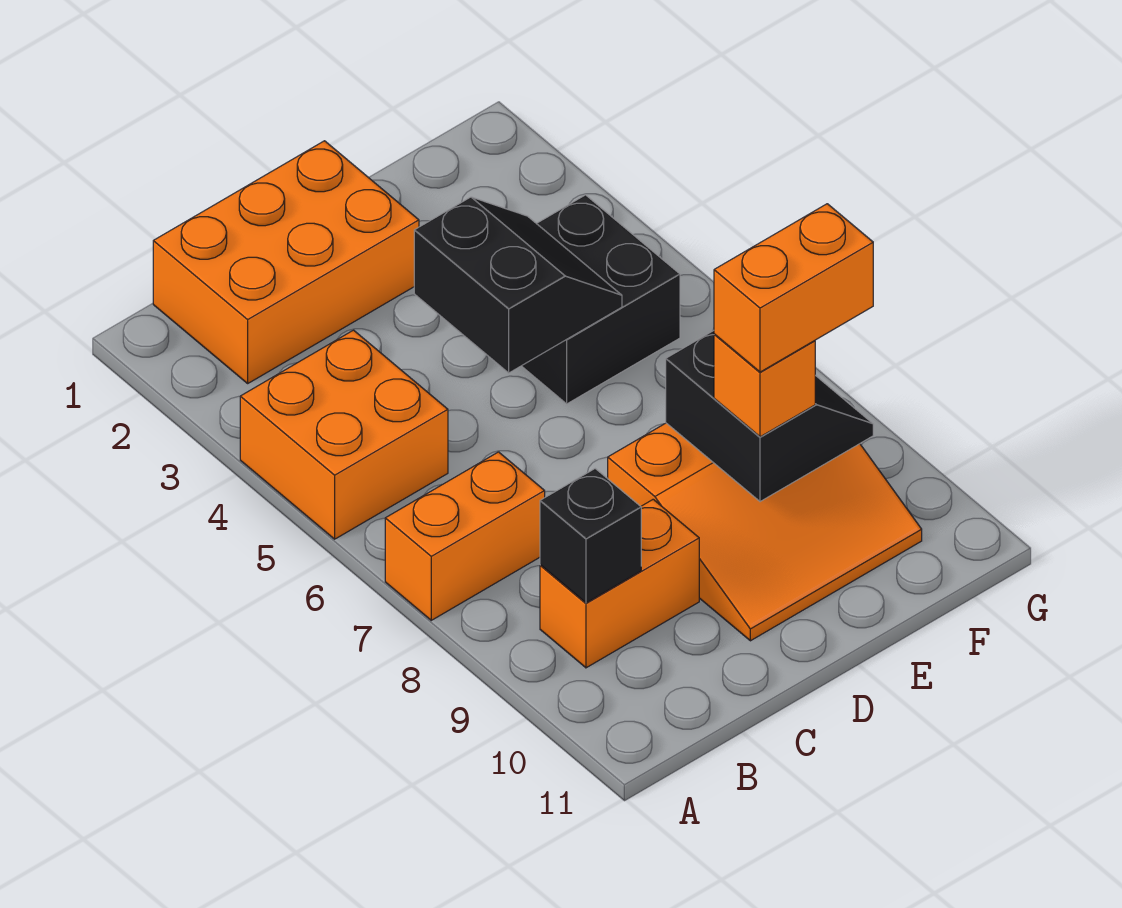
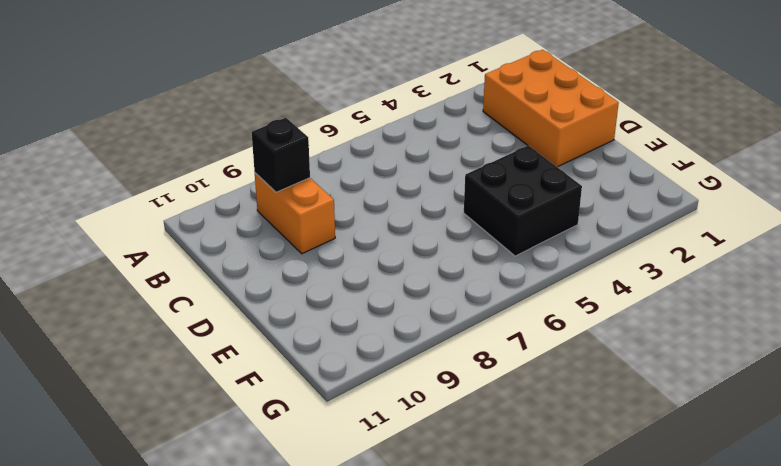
none -> orange 2x2 brick [240,330,448,539]
none -> orange 1x2 brick [385,452,545,620]

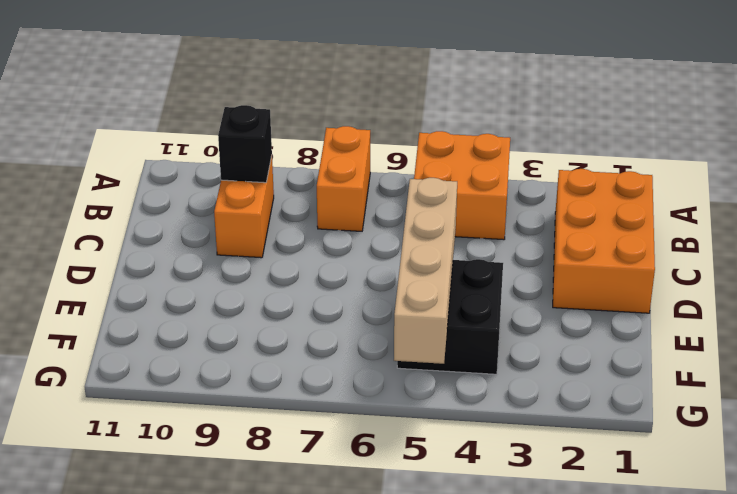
tan 1x4 brick [394,178,457,364] -> black 2x2 slope [414,197,622,373]
none -> orange 3x3 slope [608,423,922,641]
none -> black 2x2 slope [666,331,873,502]

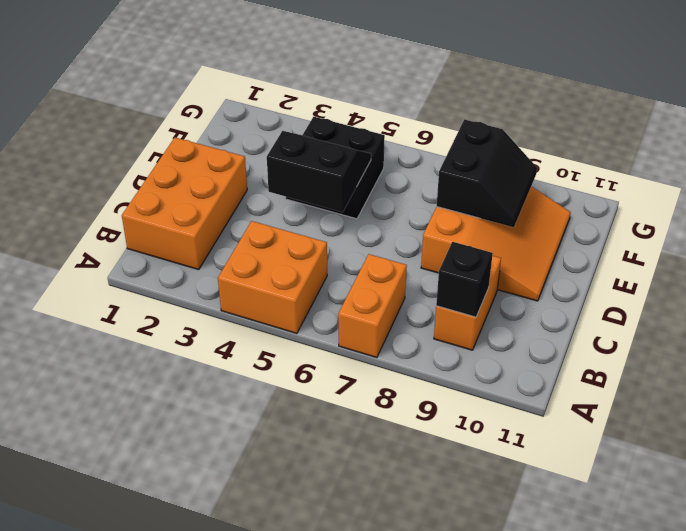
black 2x2 slope [437,119,537,227] -> black 2x2 slope turned to [666,331,873,502]
none -> orange 1x1 brick [714,334,815,437]
none -> orange 1x2 brick [714,204,873,372]

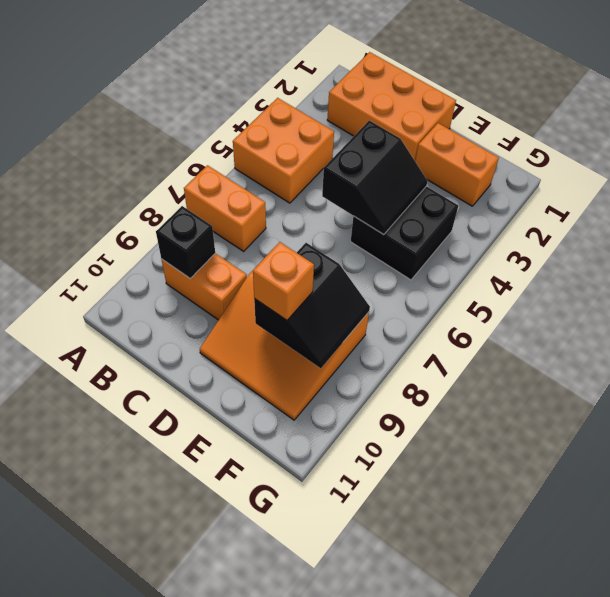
orange 1x2 brick [415,123,499,206] -> orange 1x2 brick moved to [714,204,873,372]

